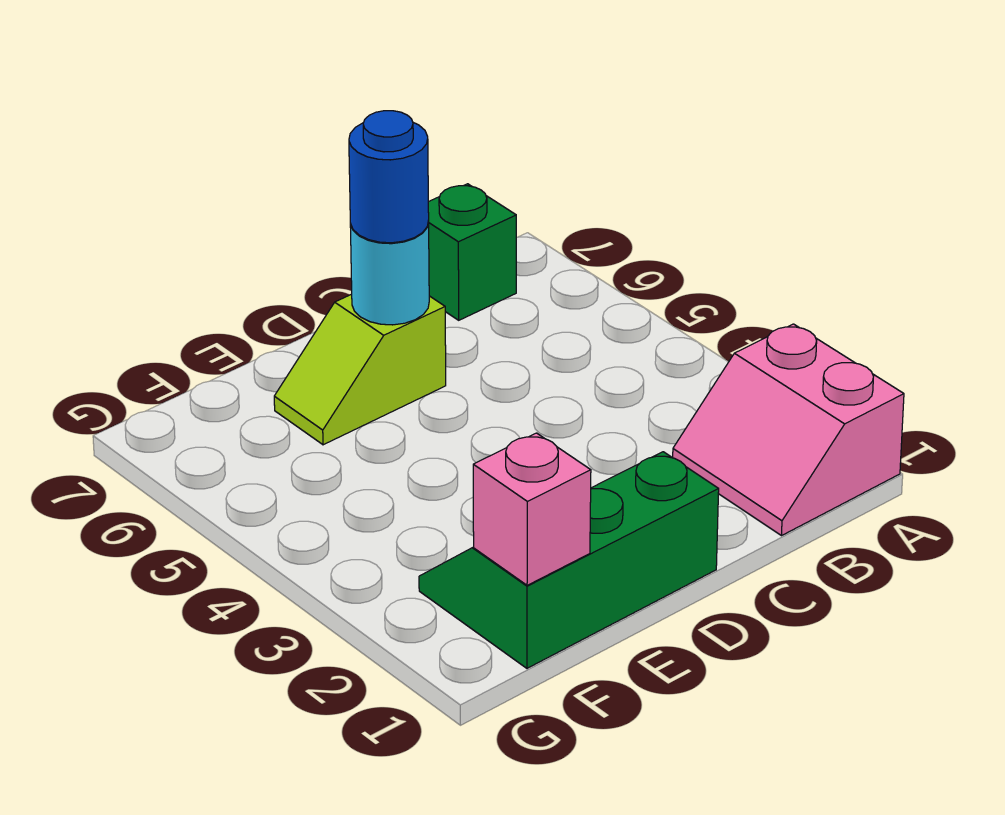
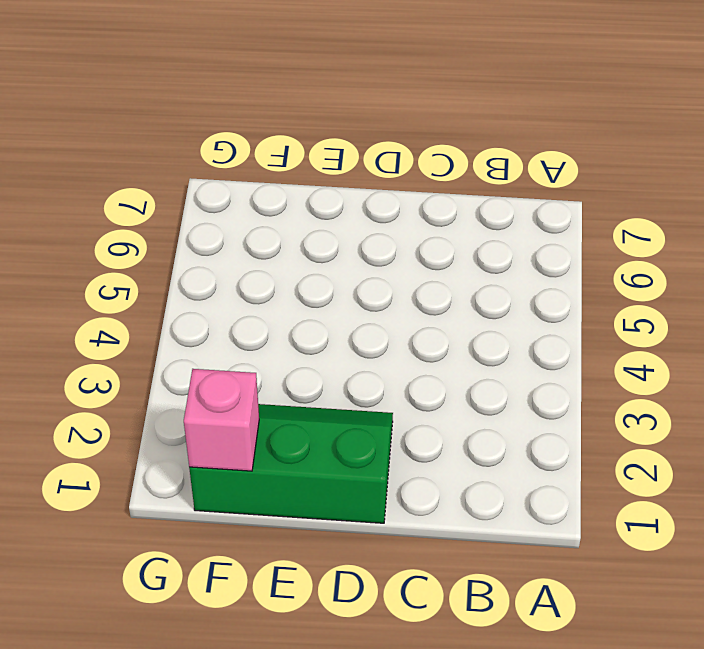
none -> pink 2x2 slope [673,324,904,536]
none -> green 1x1 brick [428,184,516,320]

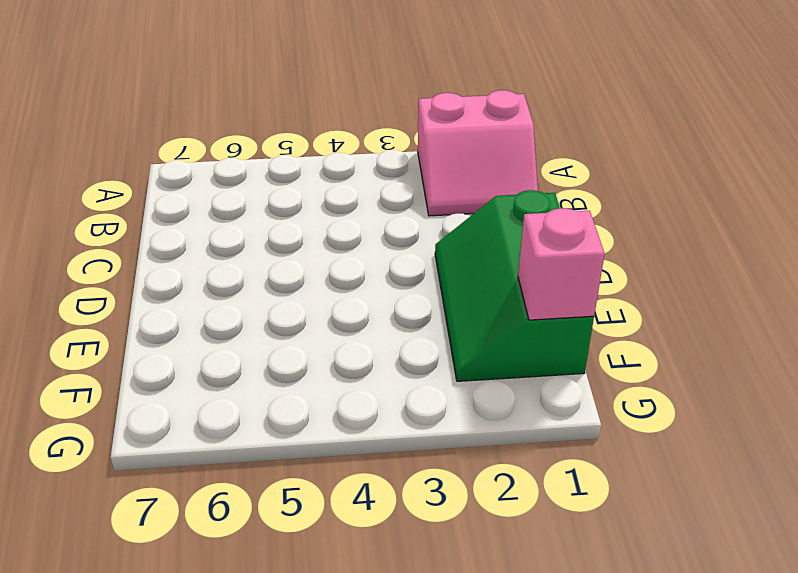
none -> green 1x1 brick [428,184,516,320]
none -> lime 1x2 slope [274,294,446,445]

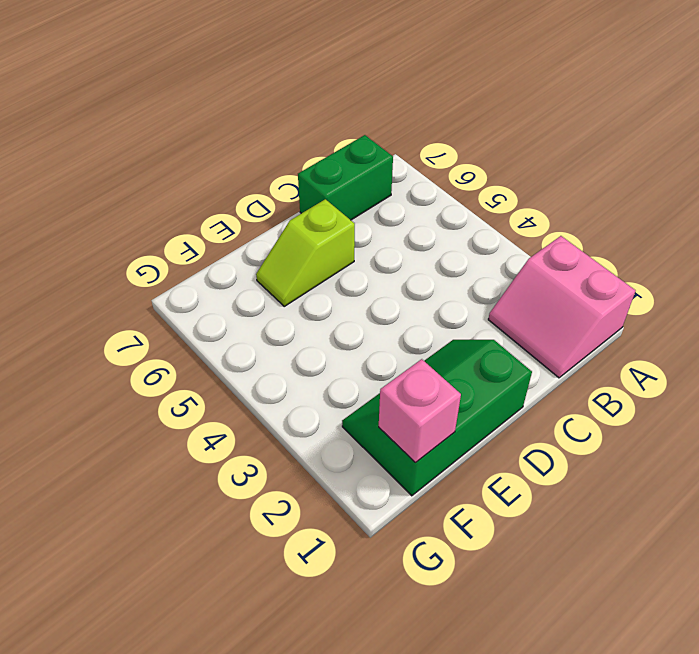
green 1x2 brick [298,135,393,220] -> green 1x1 brick [428,184,516,320]
none -> cyan 1x1 round brick [350,221,429,325]
none -> blue 1x1 round brick [349,111,429,243]

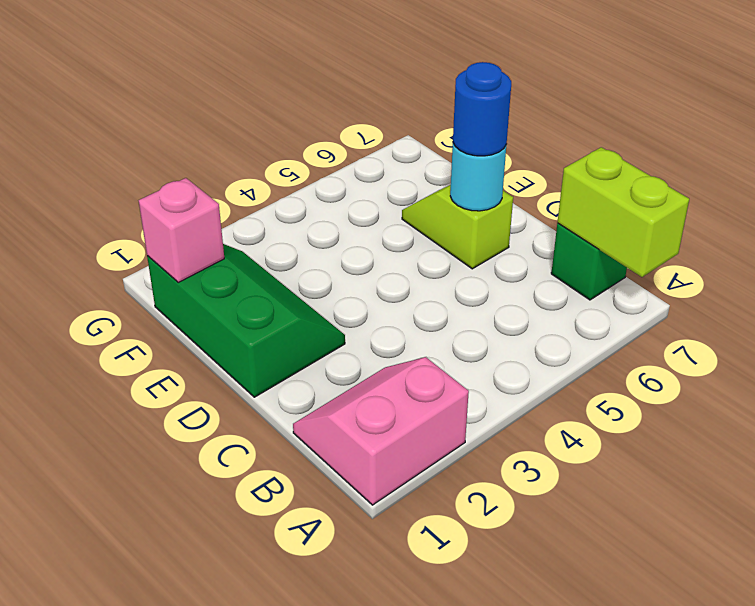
lime 1x2 brick [557,147,689,277] -> none

